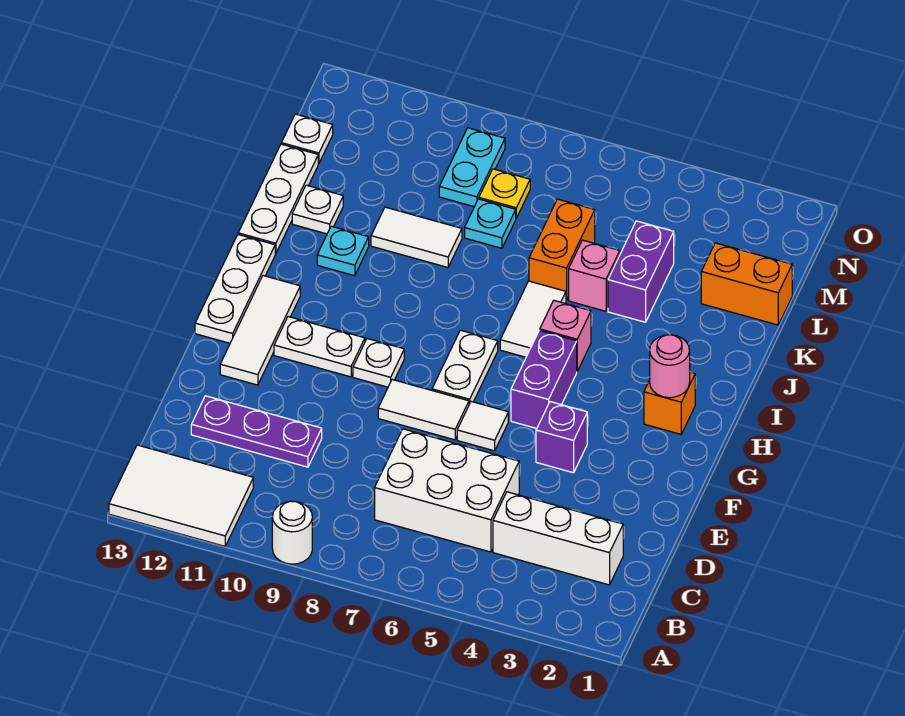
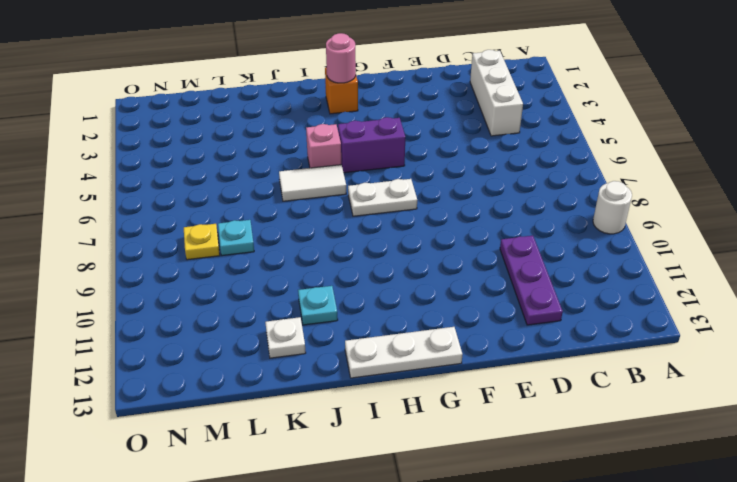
none -> white 2x3 tile [109,445,253,546]
none -> white 2x3 brick [375,429,519,552]
none -> purple 1x1 brick [536,402,587,473]
none -> white 1x1 tile [457,402,508,451]

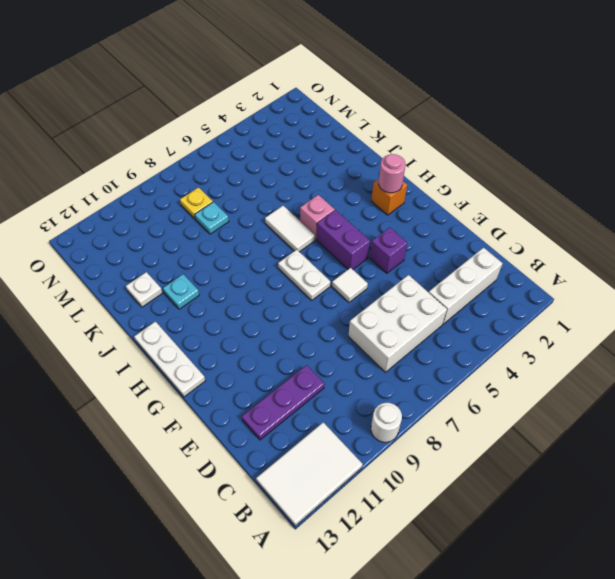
none -> white 1x2 tile [378,380,469,440]
none -> white 1x3 tile [220,276,300,385]
none -> white 1x1 plate [353,339,404,387]
none -> white 1x2 plate [274,317,365,377]

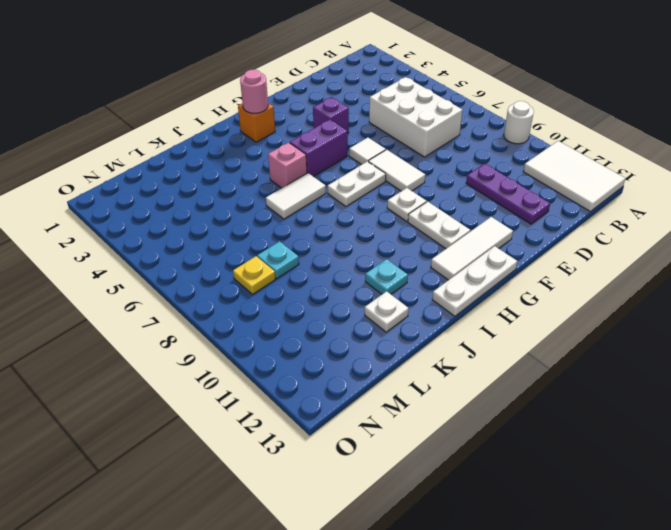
none -> white 1x3 brick [493,492,623,585]
none -> white 1x3 plate [238,144,318,254]
none -> purple 1x2 brick [608,221,674,322]
none -> pink 1x1 brick [569,240,620,311]

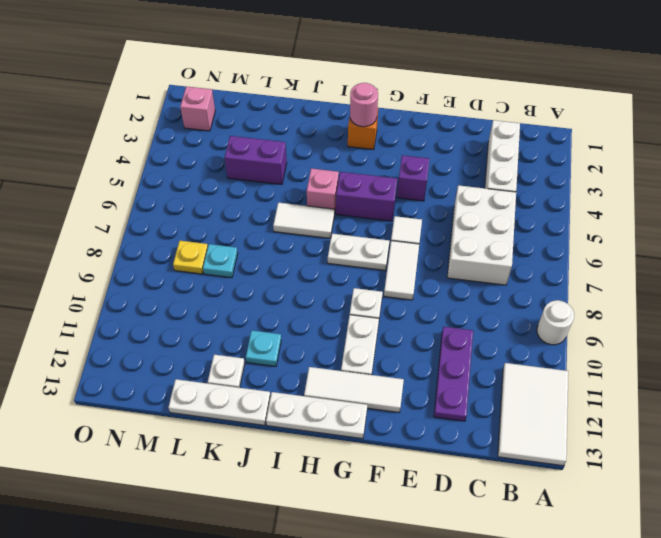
pink 1x1 brick [180,87,215,131] -> pink 1x1 brick moved to [569,240,620,311]
none -> orange 1x2 brick [529,199,595,300]
none -> white 1x2 tile [371,207,462,267]
none -> orange 1x2 brick [701,243,792,325]
none -> cyan 1x2 plate [439,128,505,207]

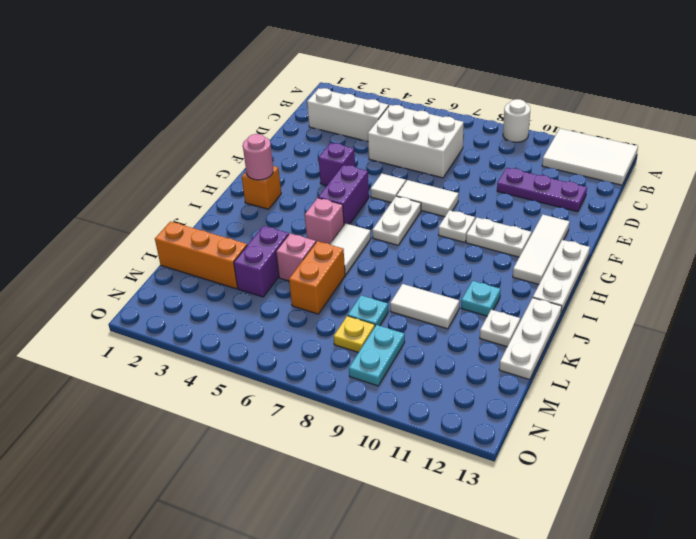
orange 1x3 brick [155,221,247,289] -> orange 1x2 brick [701,243,792,325]
none -> white 1x1 plate [281,114,333,163]

